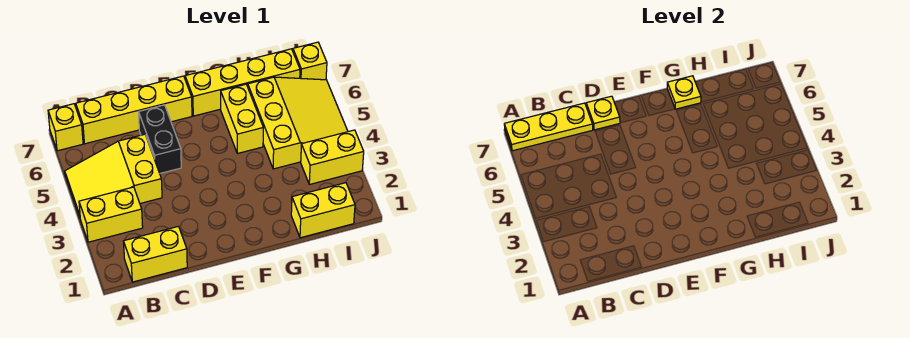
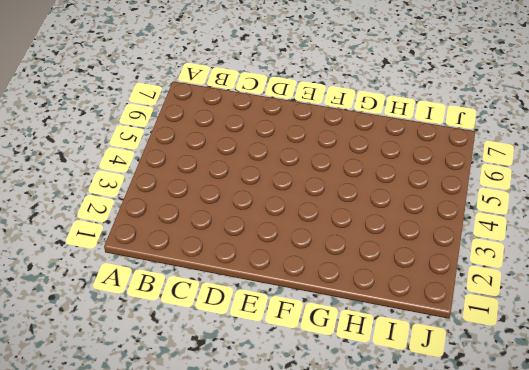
none -> yellow 1x2 brick [79,187,143,242]
none -> yellow 2x3 slope [65,134,162,217]
none -> yellow 1x1 brick [48,104,83,151]

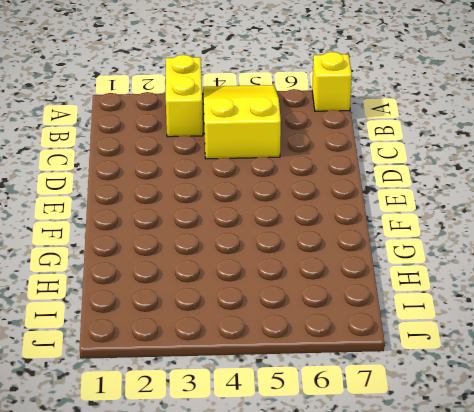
none -> yellow 1x2 brick [124,226,187,282]
none -> yellow 1x4 brick [76,76,192,144]
none -> black 1x2 brick [139,105,181,173]

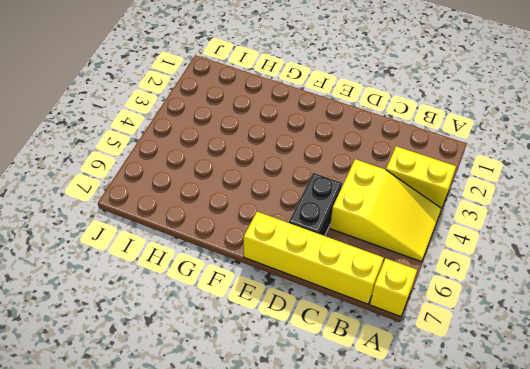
none -> yellow 1x2 brick [124,226,187,282]
none -> yellow 1x4 brick [185,49,300,116]
none -> yellow 1x2 brick [221,84,263,153]

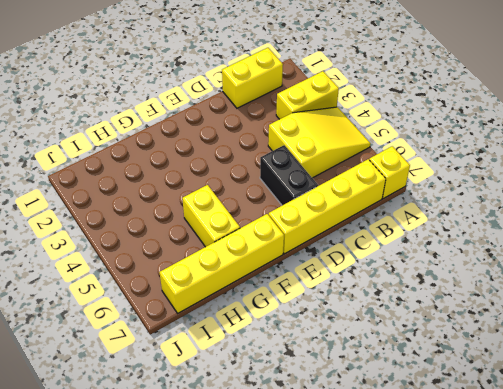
none -> yellow 1x2 brick [291,183,355,238]
none -> yellow 3x3 slope [248,77,348,169]
none -> yellow 1x2 brick [301,130,364,184]

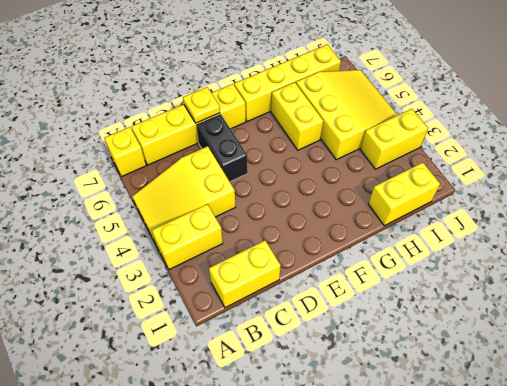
none -> yellow 1x1 brick [293,42,327,80]
none -> yellow 1x3 plate [504,103,593,151]
none -> yellow 1x1 plate [667,76,701,109]

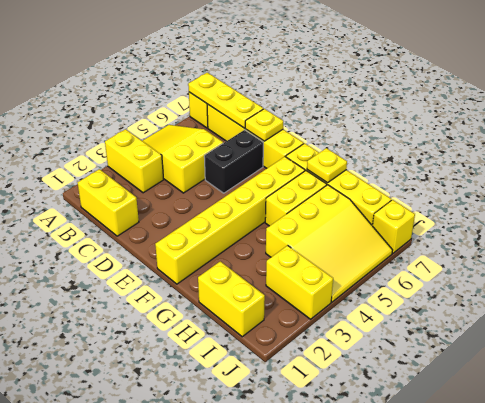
yellow 1x6 brick [155,157,305,284] -> none

